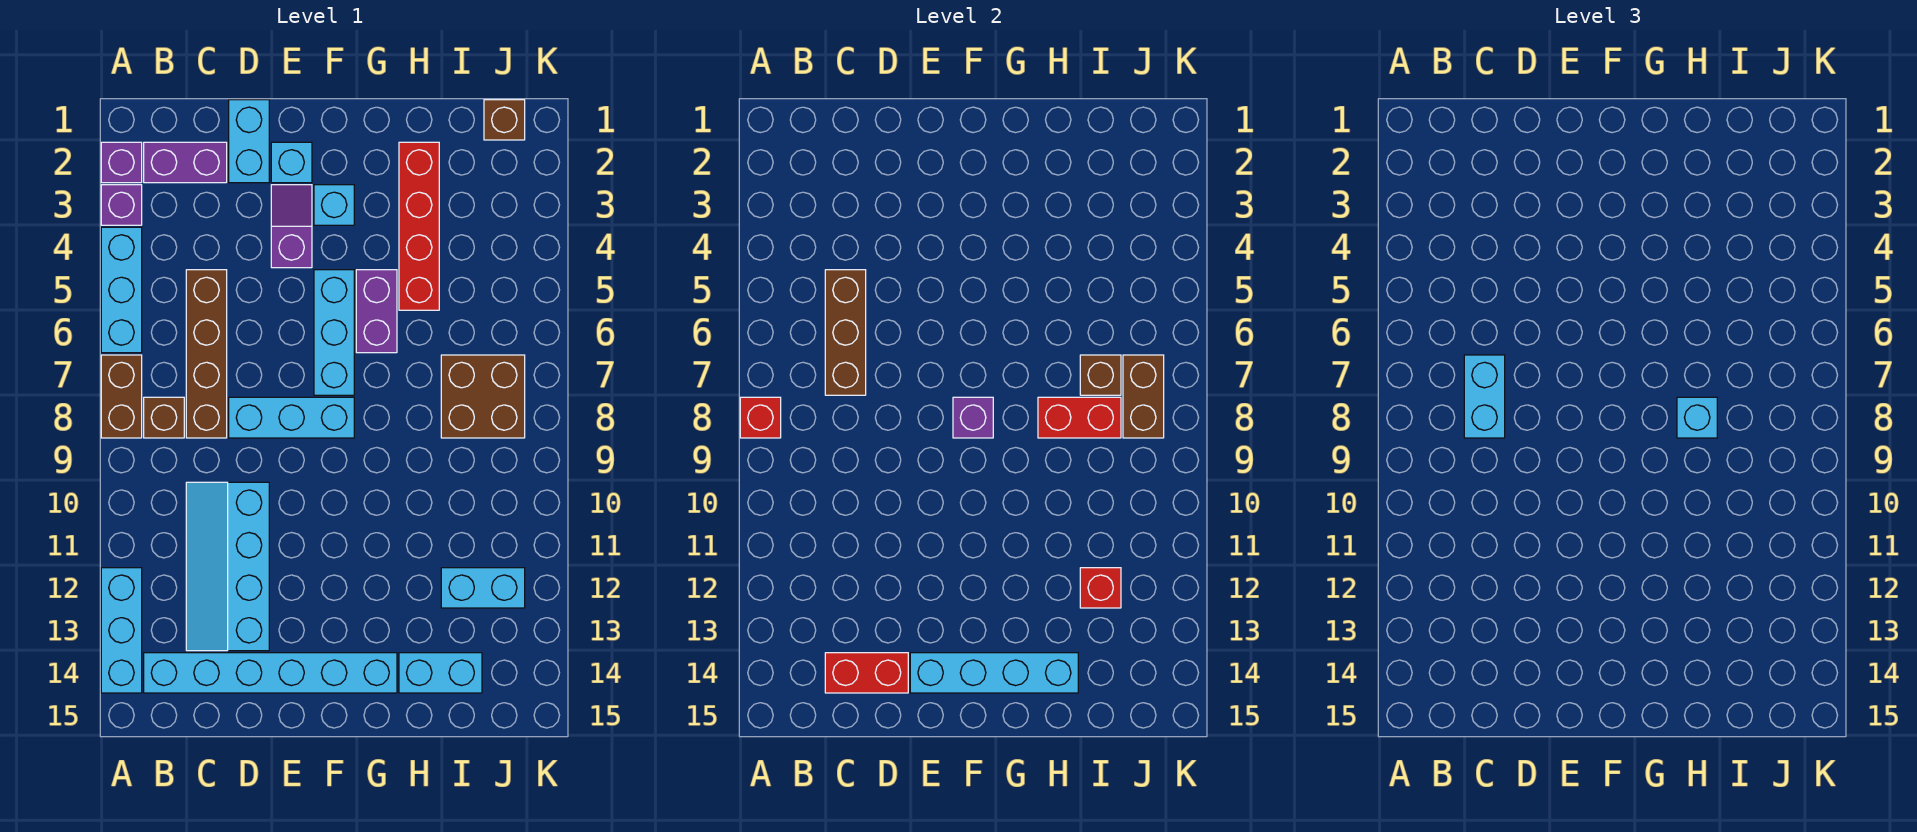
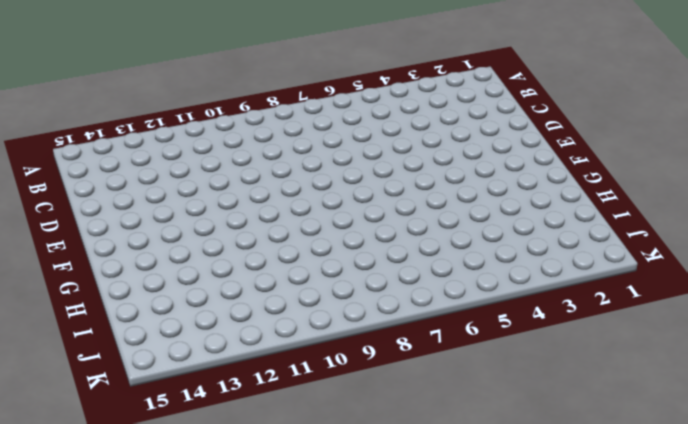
none -> purple 1x1 brick [101,142,142,183]
none -> purple 1x1 brick [101,185,142,225]
none -> cyan 1x3 brick [101,227,142,353]
none -> brown 1x2 brick [101,355,142,438]

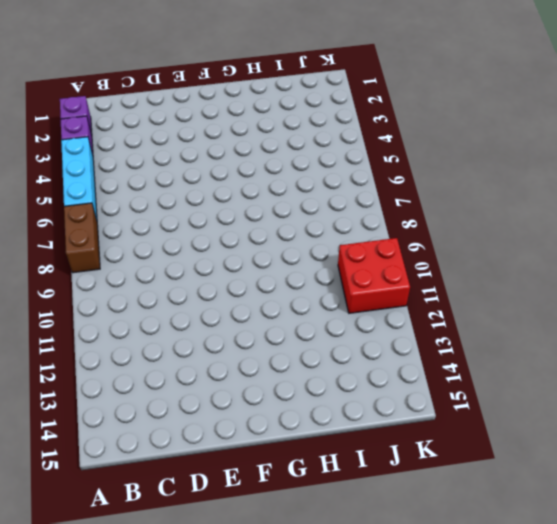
red 2x2 brick [338,238,410,313] -> none
none -> cyan 1x3 brick [101,568,142,693]
none -> purple 1x2 brick [144,142,227,183]
none -> brown 1x1 brick [144,397,184,438]
none -> cyan 1x6 brick [144,653,397,693]

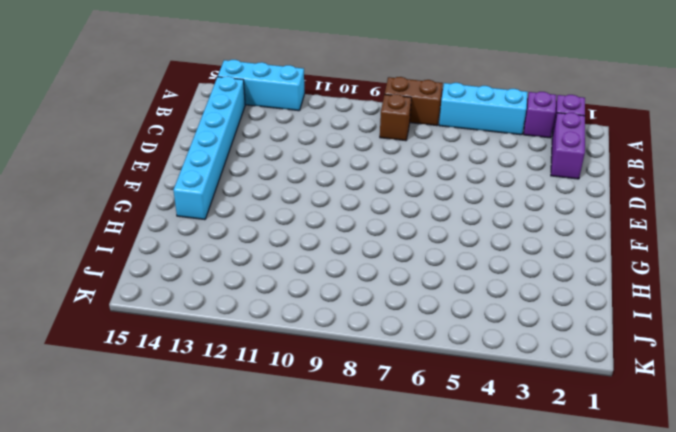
none -> brown 1x4 brick [186,270,227,438]
none -> cyan 2x4 slope [186,482,269,651]
none -> cyan 1x2 brick [229,100,269,183]
none -> cyan 1x3 brick [229,397,354,438]

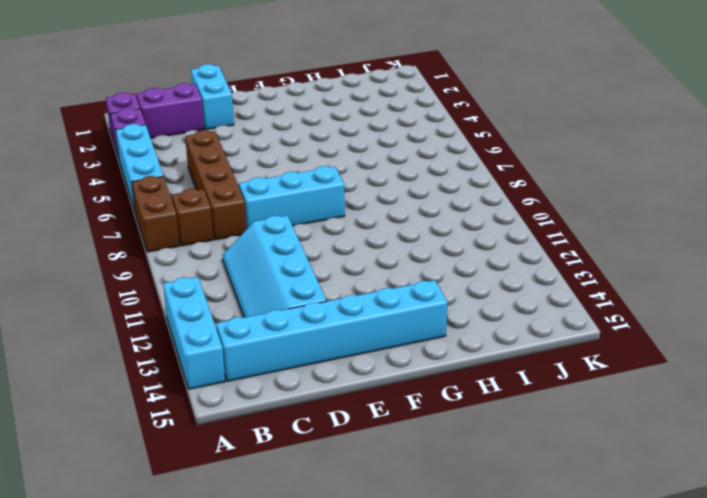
none -> cyan 1x1 brick [271,142,312,183]
none -> purple 1x2 slope [271,185,312,268]
none -> cyan 1x1 brick [314,185,354,225]
none -> cyan 1x3 brick [314,270,354,395]

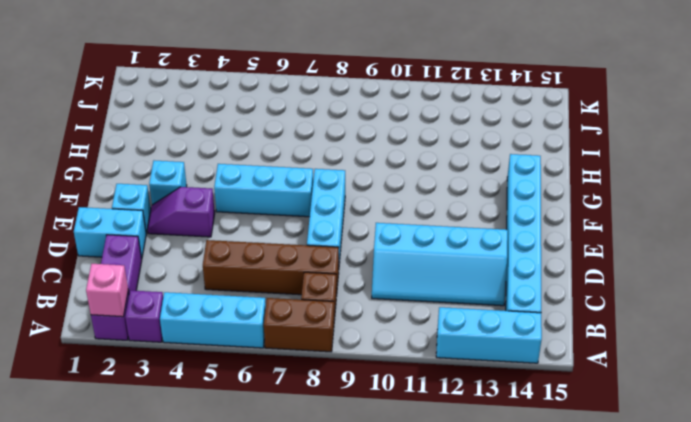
pink 1x1 brick [86,264,128,317] -> none
none -> purple 1x2 brick [356,270,397,353]
none -> red 1x4 brick [399,142,439,310]
none -> cyan 1x2 brick [399,653,482,693]
none -> brown 2x2 brick [441,355,525,438]

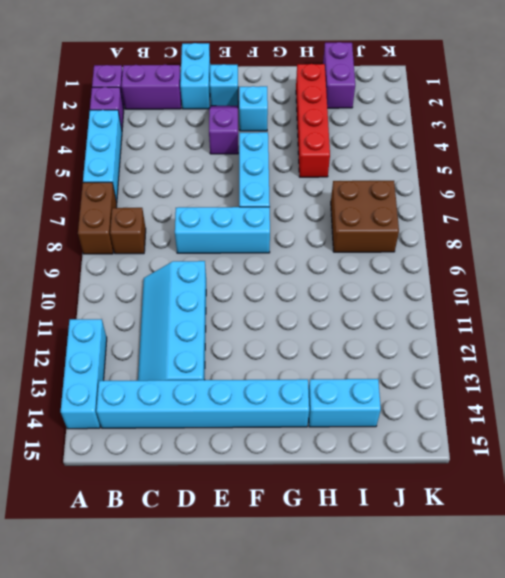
purple 1x2 brick [323,42,355,108] -> purple 1x2 brick moved to [356,270,397,353]
none -> brown 1x4 brick [186,270,227,438]
none -> cyan 1x2 brick [441,568,525,608]
none -> brown 1x1 brick [484,100,525,140]
none -> red 1x1 brick [740,397,781,438]

